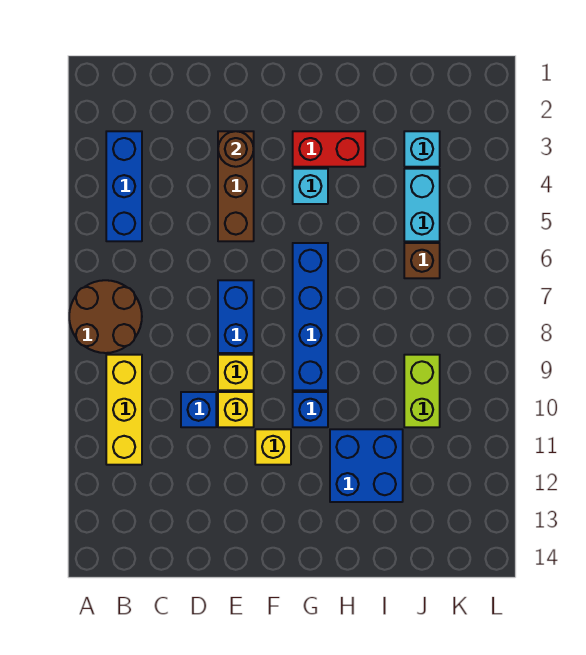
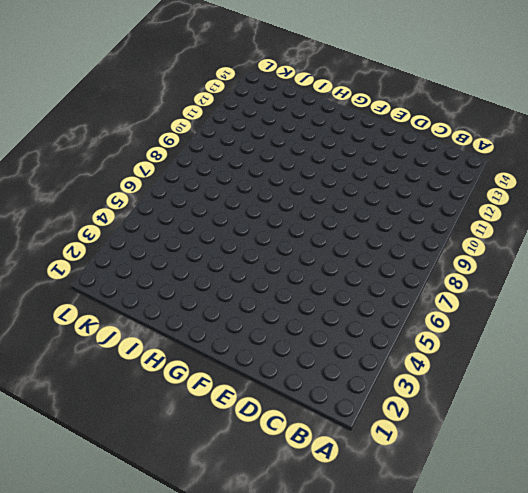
none -> brown 2x2 round brick [69,280,142,353]
none -> blue 1x3 brick [106,131,142,241]
none -> yellow 1x3 brick [106,355,142,465]

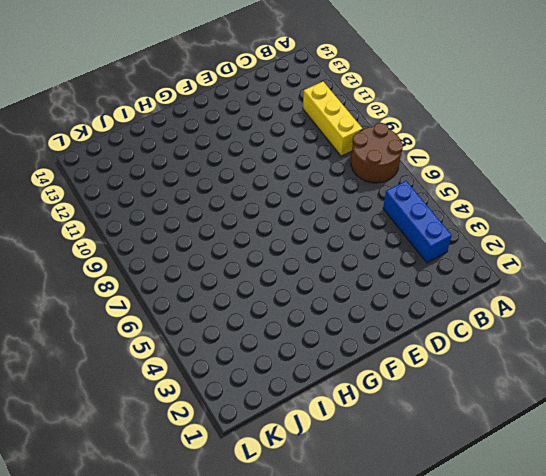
none -> blue 1x1 brick [181,392,216,427]
none -> brown 1x3 brick [218,131,254,241]
none -> blue 1x2 brick [218,280,254,353]

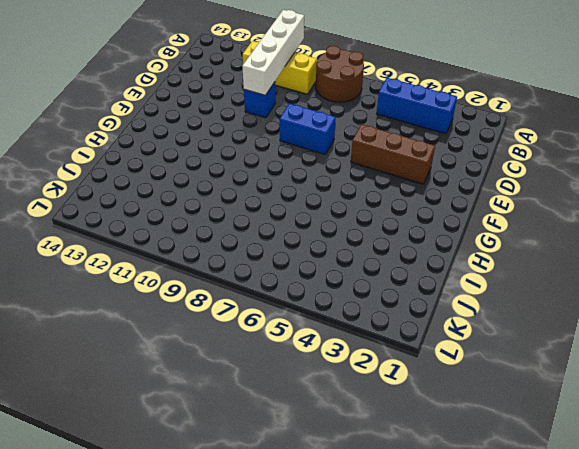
white 1x4 brick [242,10,304,95] -> none
none -> yellow 1x1 brick [218,355,254,390]
none -> yellow 1x1 brick [218,392,254,427]
none -> yellow 1x1 brick [255,429,291,465]

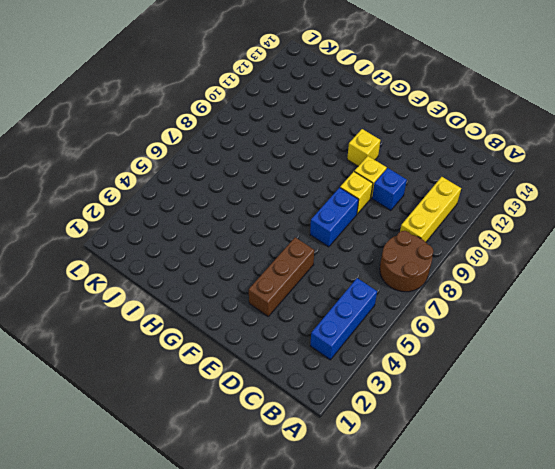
none -> red 1x2 brick [293,131,365,167]
none -> cyan 1x1 brick [293,169,328,204]
none -> blue 1x4 brick [293,243,328,390]

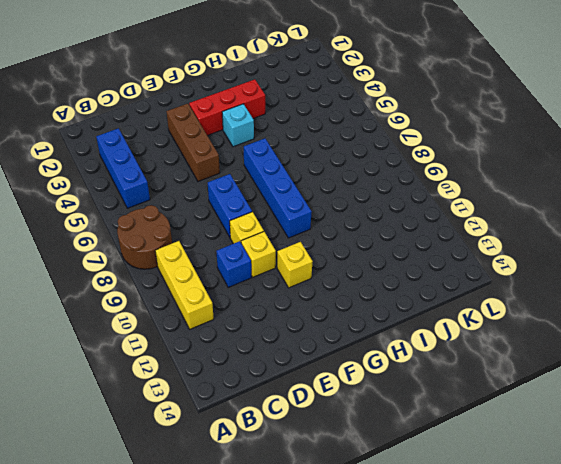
red 1x3 brick [189,79,265,135] -> red 1x2 brick [293,131,365,167]
none -> blue 1x1 brick [293,392,328,427]
none -> blue 2x2 brick [330,429,403,502]
none -> cyan 1x1 brick [404,131,440,167]

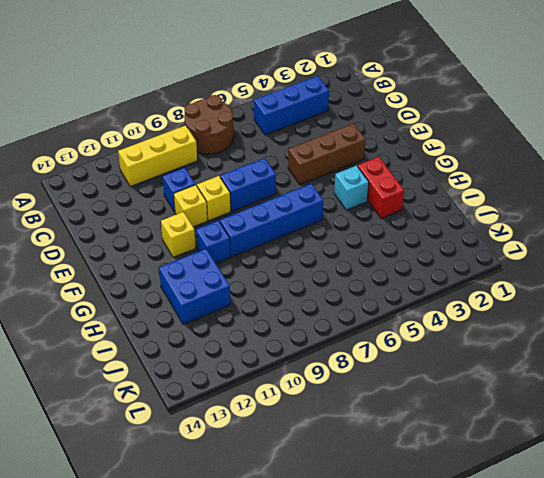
none -> cyan 1x1 brick [404,131,440,167]
none -> cyan 1x2 brick [404,169,440,241]
none -> brown 1x1 brick [404,243,440,278]

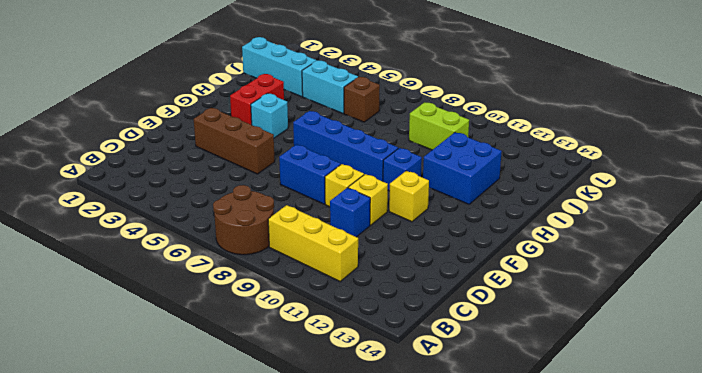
cyan 1x3 brick [242,37,317,97] -> cyan 1x1 brick [404,131,440,167]
none -> blue 1x3 brick [106,131,142,241]
none -> brown 1x1 round brick [218,131,254,167]

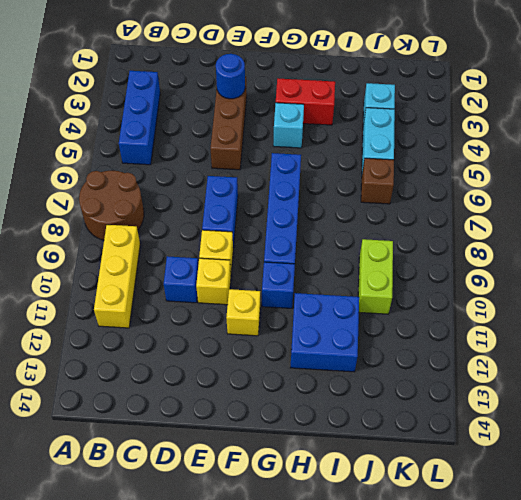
blue 1x1 round brick [216,54,245,99] -> brown 1x1 round brick [218,131,254,167]

